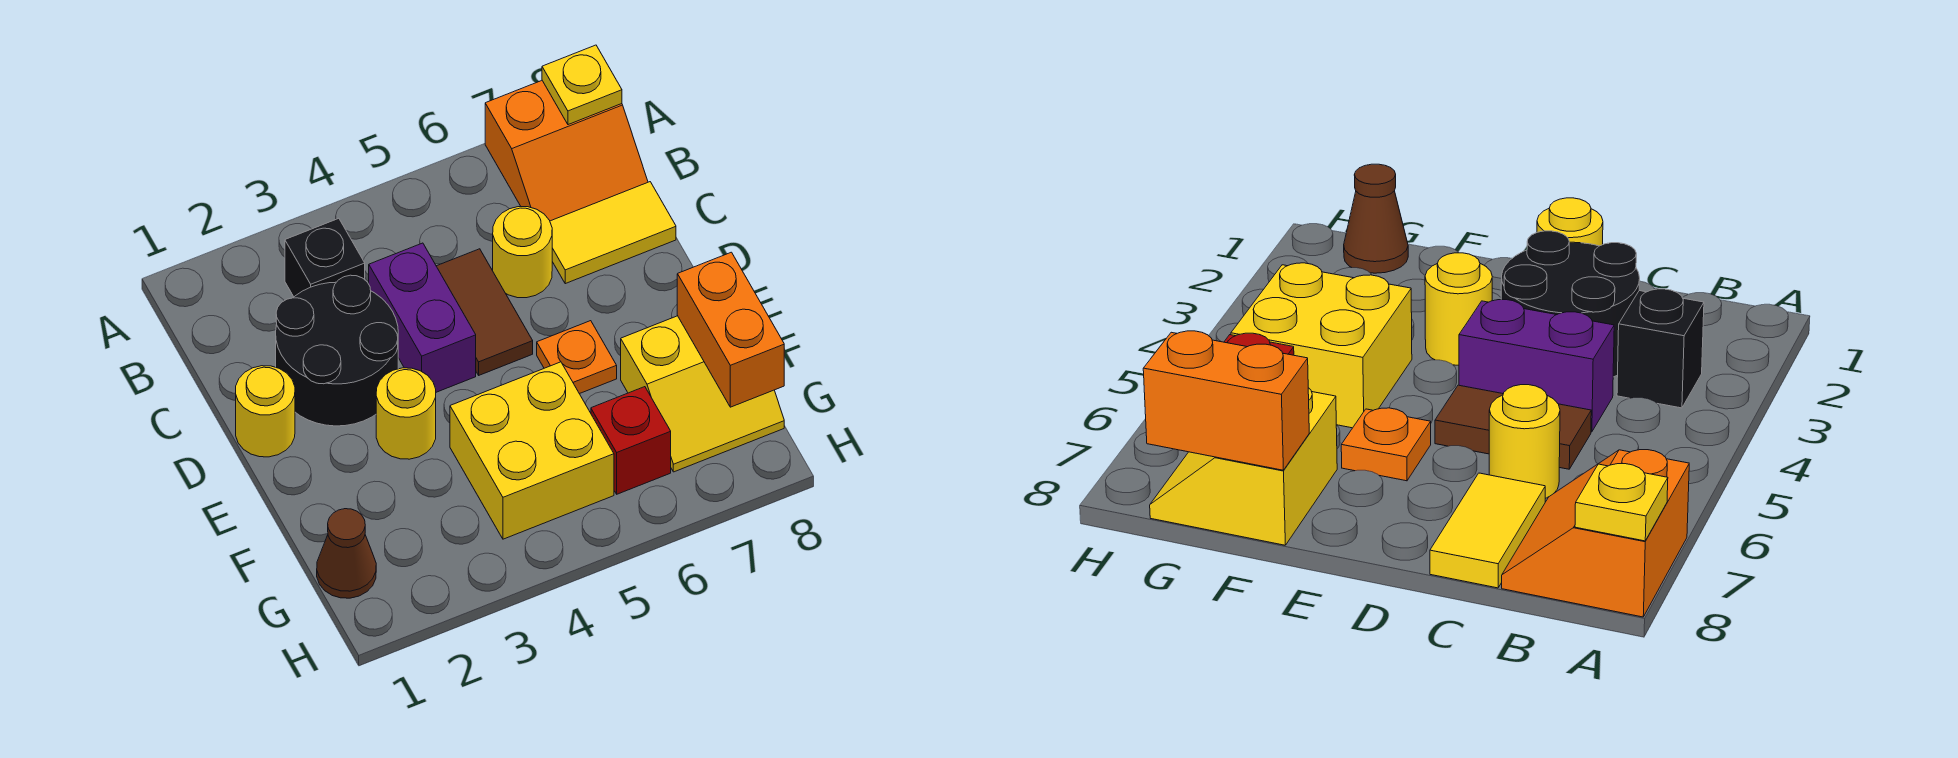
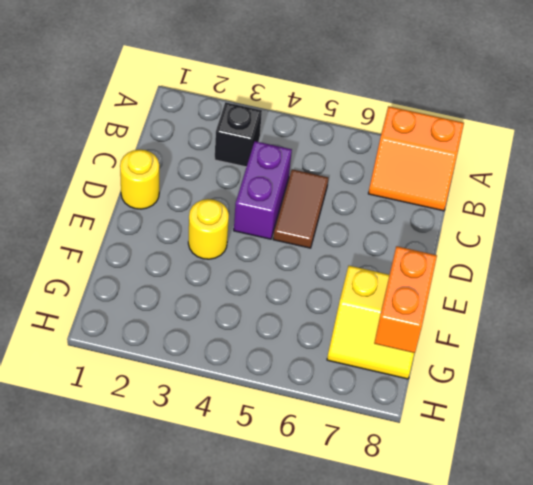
none -> black 2x2 round brick [276,275,398,426]
none -> yellow 1x1 round brick [493,207,552,298]
none -> yellow 1x2 tile [550,182,676,284]

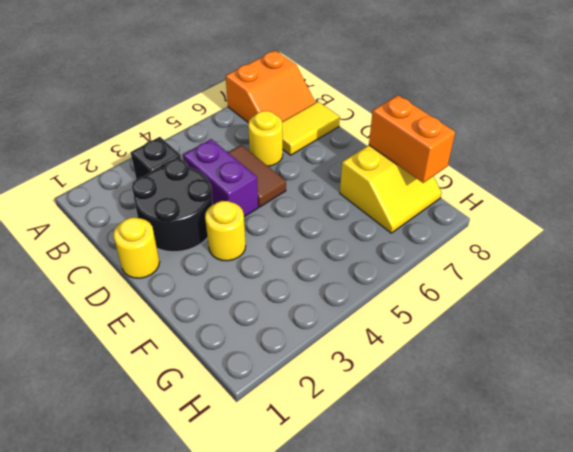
none -> orange 1x1 plate [537,321,617,394]
none -> yellow 2x2 brick [450,362,614,539]
none -> brown 1x1 cone [317,509,376,598]

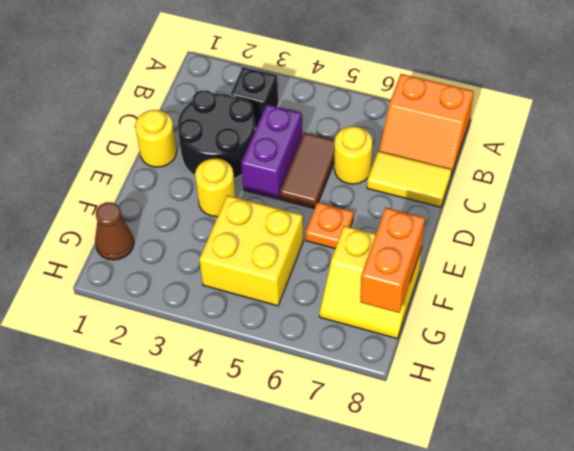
none -> red 1x1 brick [591,387,671,494]
none -> yellow 1x1 plate [542,45,622,125]

